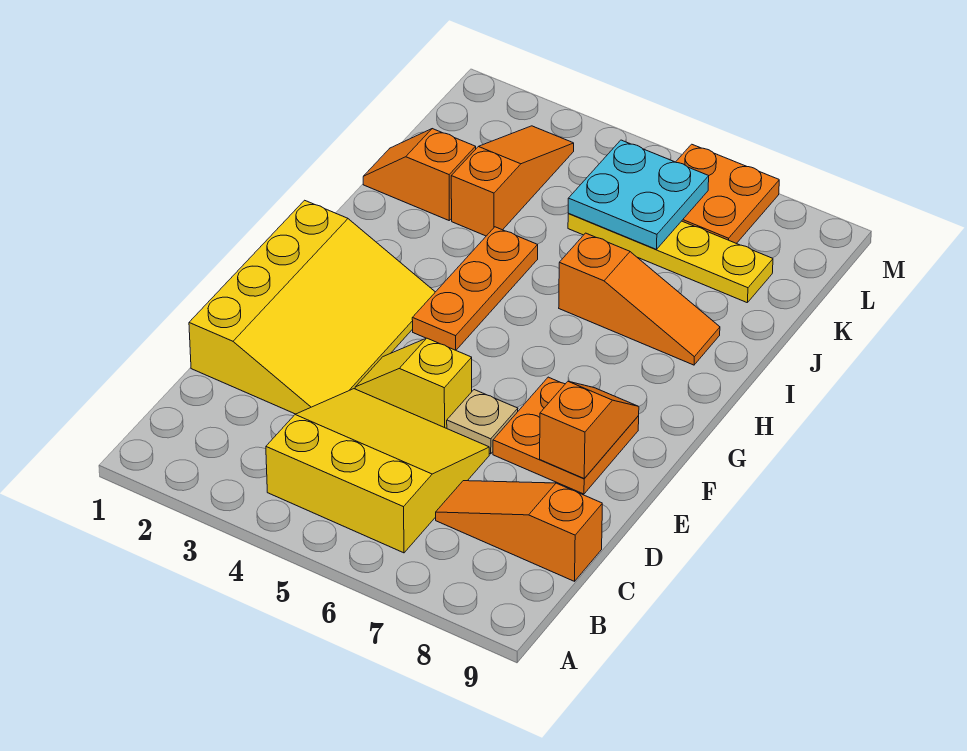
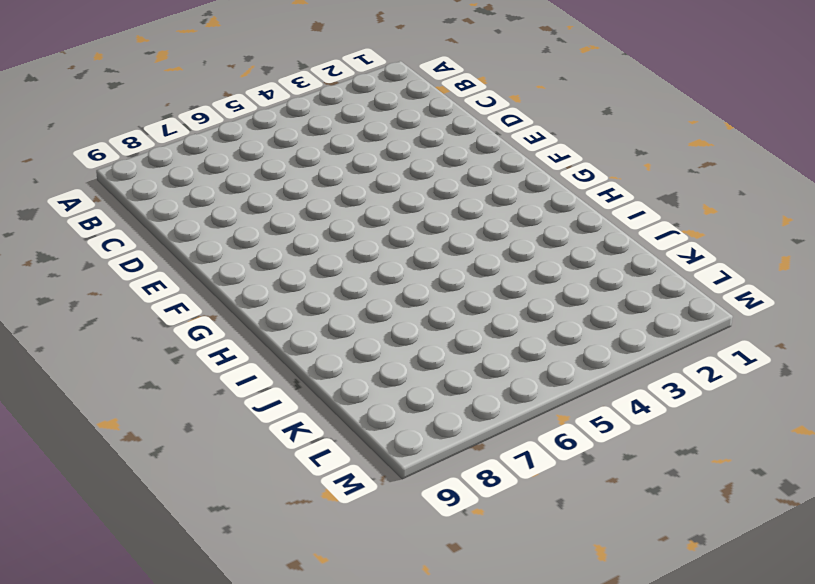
none -> yellow 3x3 slope [266,389,489,553]
none -> orange 1x3 slope [436,481,602,581]
none -> yellow 3x4 slope [189,200,435,414]

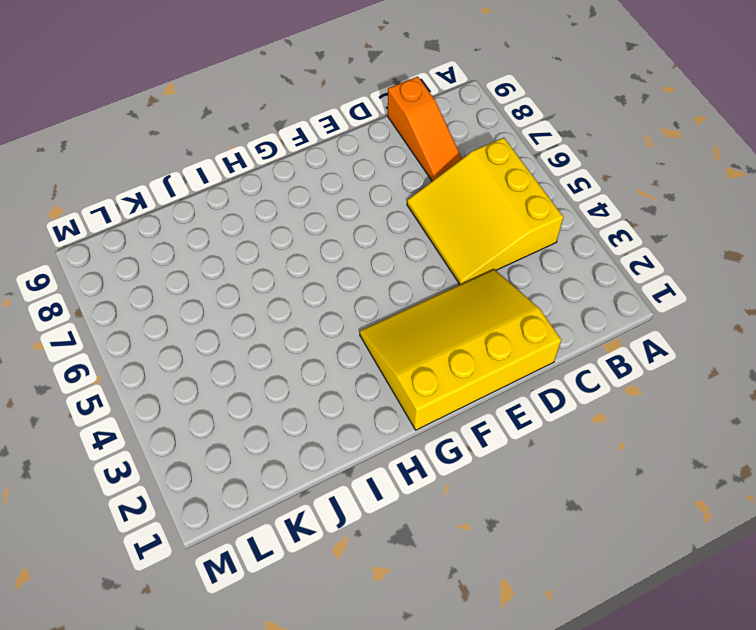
none -> yellow 1x2 slope [355,338,472,428]
none -> tan 1x1 plate [447,390,518,454]
none -> orange 2x2 plate [493,377,639,494]

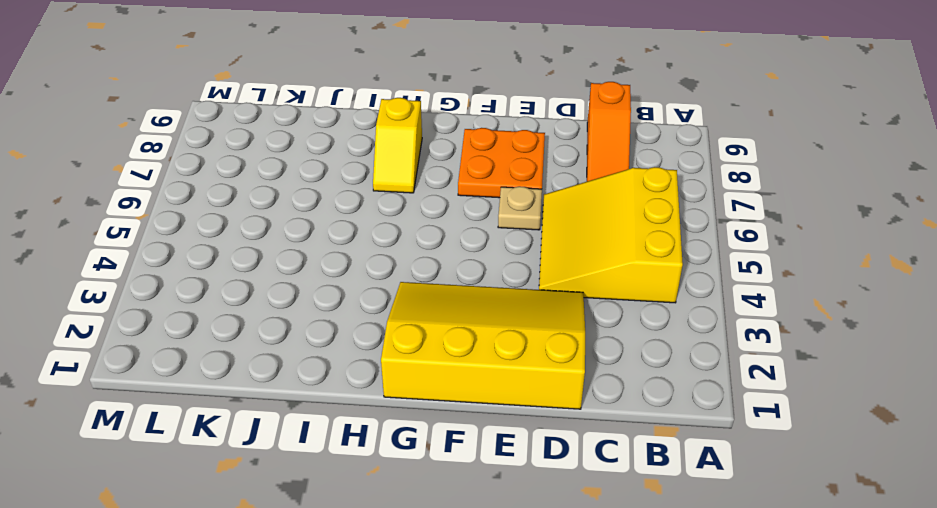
yellow 1x2 slope [373,98,422,193] -> yellow 1x2 slope moved to [355,338,472,428]
none -> orange 1x3 plate [412,227,538,350]
none -> orange 1x3 slope [559,233,720,365]
none -> orange 1x2 slope [363,129,476,220]

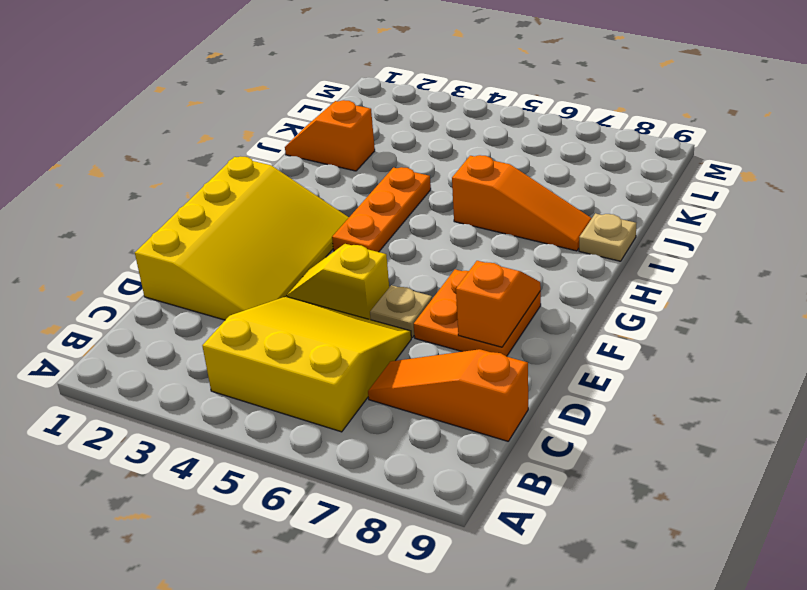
tan 1x1 plate [579,213,636,261] -> none
none -> orange 1x3 slope [451,126,574,236]
none -> yellow 1x4 plate [568,213,773,302]
none -> orange 2x2 plate [676,144,779,244]

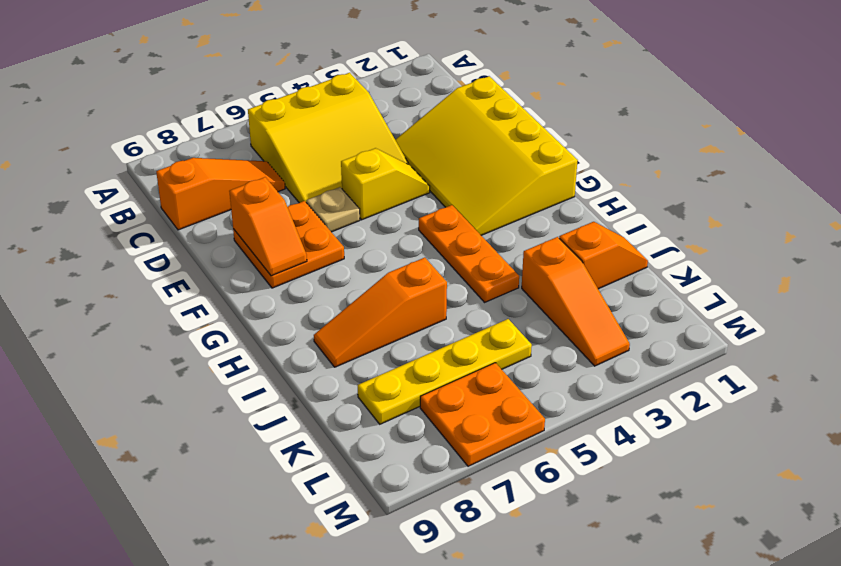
none -> cyan 2x2 plate [568,140,709,249]

